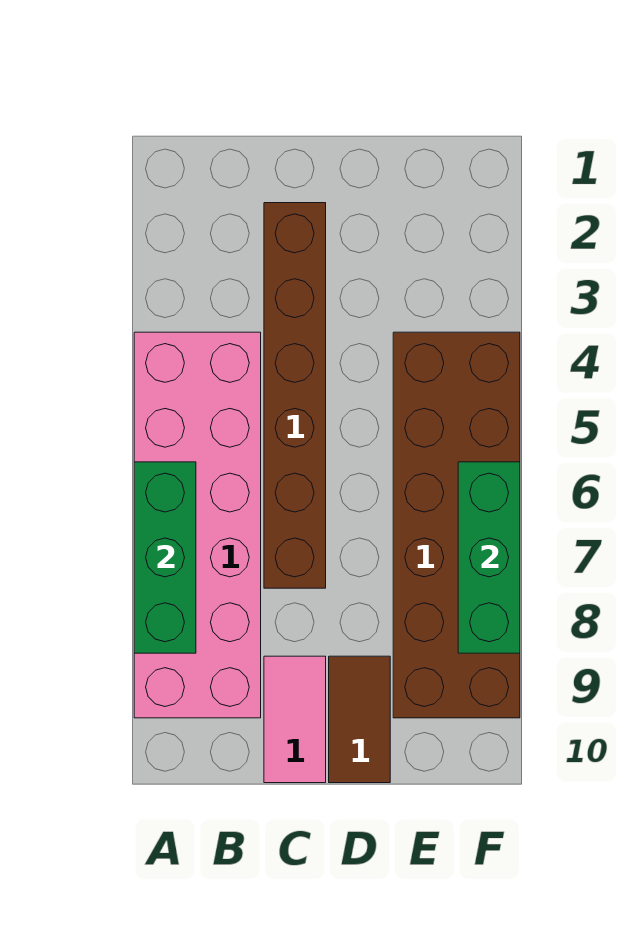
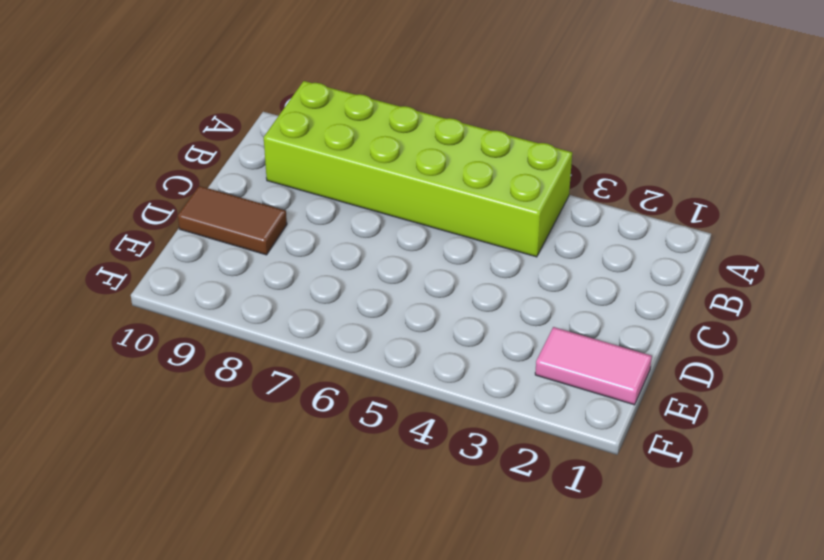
lime 2x6 brick [264,81,572,257] -> pink 2x6 brick [134,332,261,718]
pink 1x2 tile [535,327,652,405] -> pink 1x2 tile moved to [264,656,326,783]
none -> brown 1x6 brick [264,203,326,588]
none -> brown 2x6 brick [393,332,520,718]

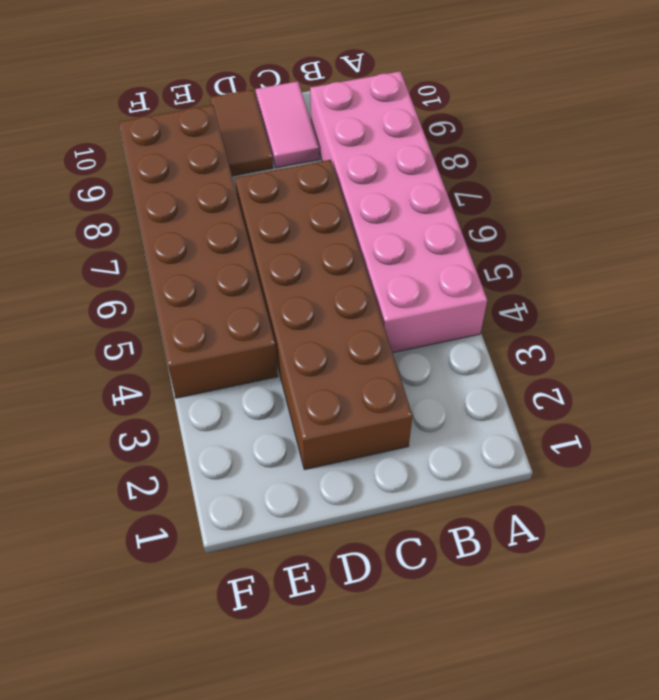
brown 2x6 brick [235,160,413,470] -> brown 1x6 brick [264,203,326,588]
none -> green 1x3 brick [134,462,196,653]
none -> green 1x3 brick [458,462,520,653]

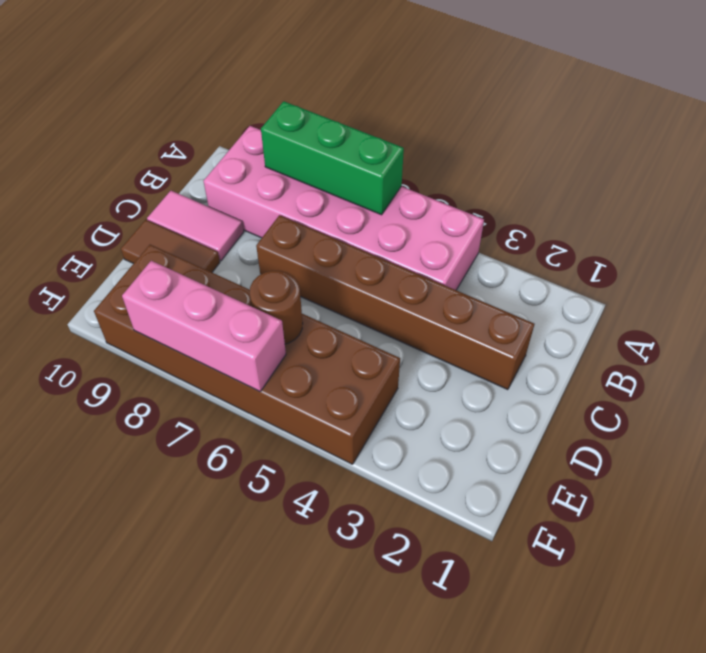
brown 1x1 round brick [250,271,303,344] -> none
pink 1x3 brick [122,261,286,392] -> green 1x3 brick [458,462,520,653]

